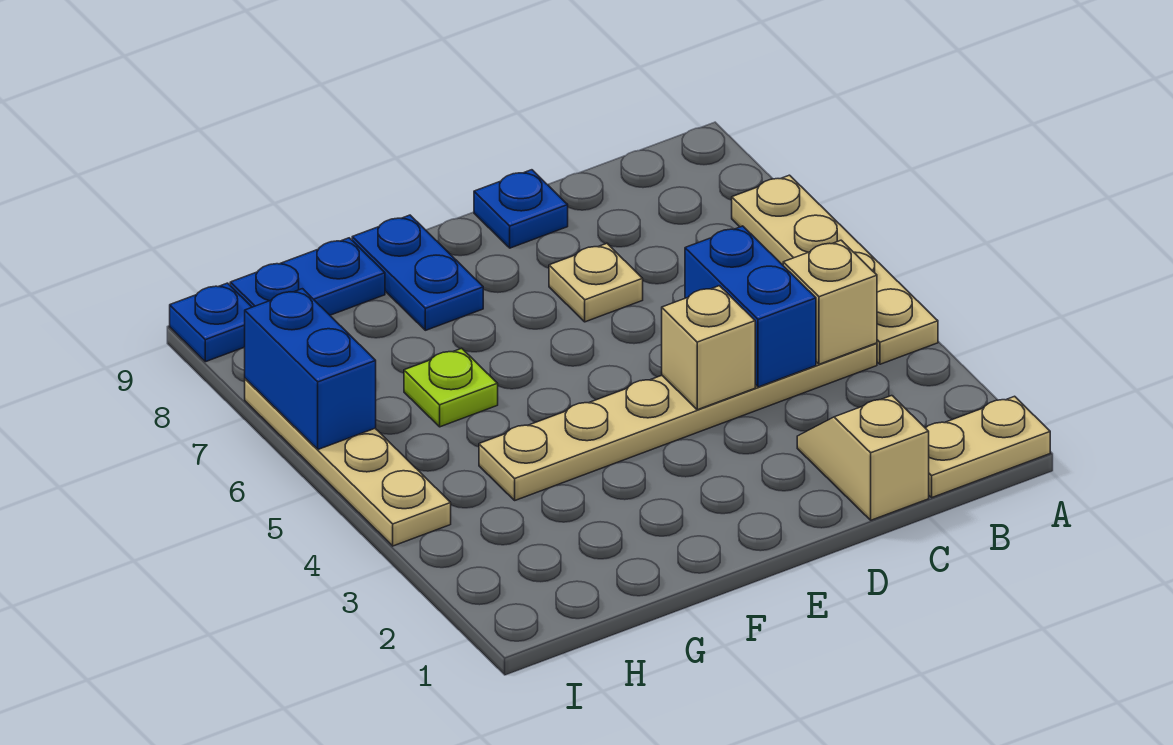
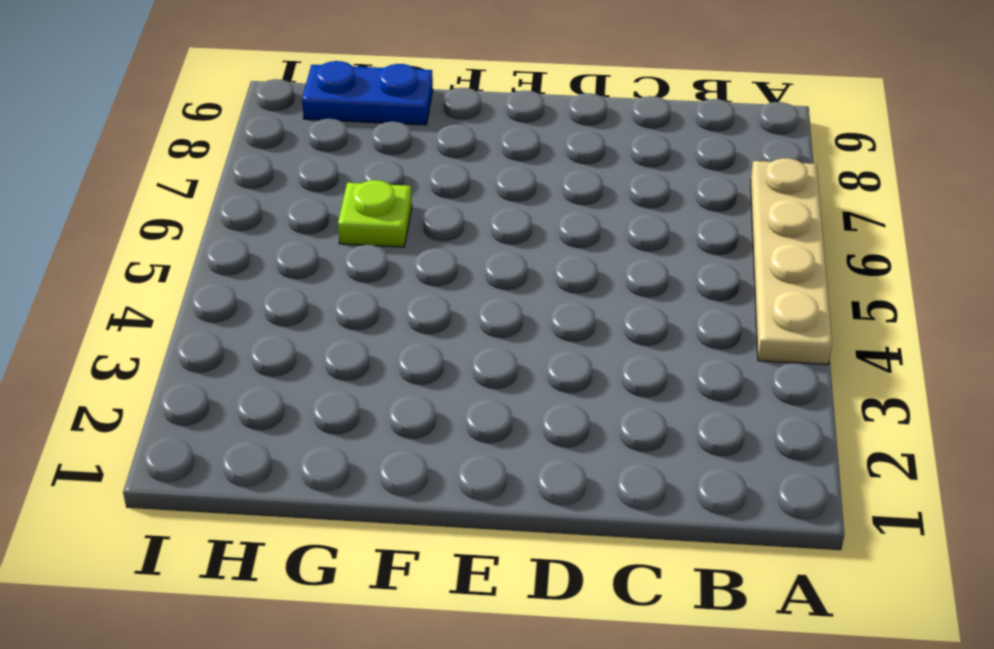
none -> tan 1x2 plate [926,396,1050,497]
none -> tan 1x6 plate [479,343,877,500]
none -> tan 1x2 slope [797,396,929,520]

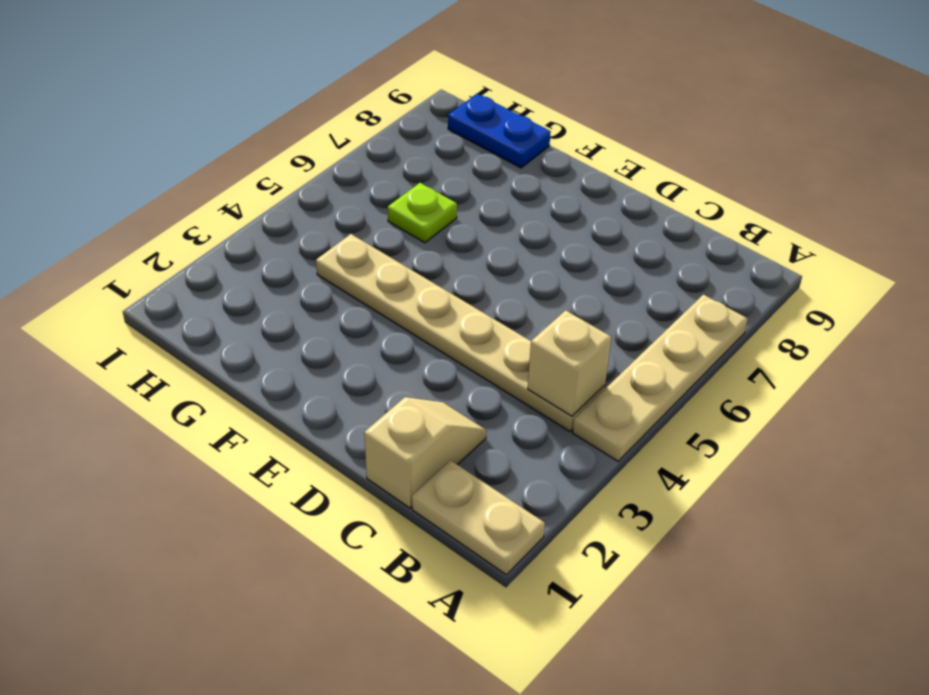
none -> tan 1x1 plate [549,243,643,322]
none -> blue 1x1 plate [474,170,568,248]
none -> blue 1x2 plate [352,215,483,330]

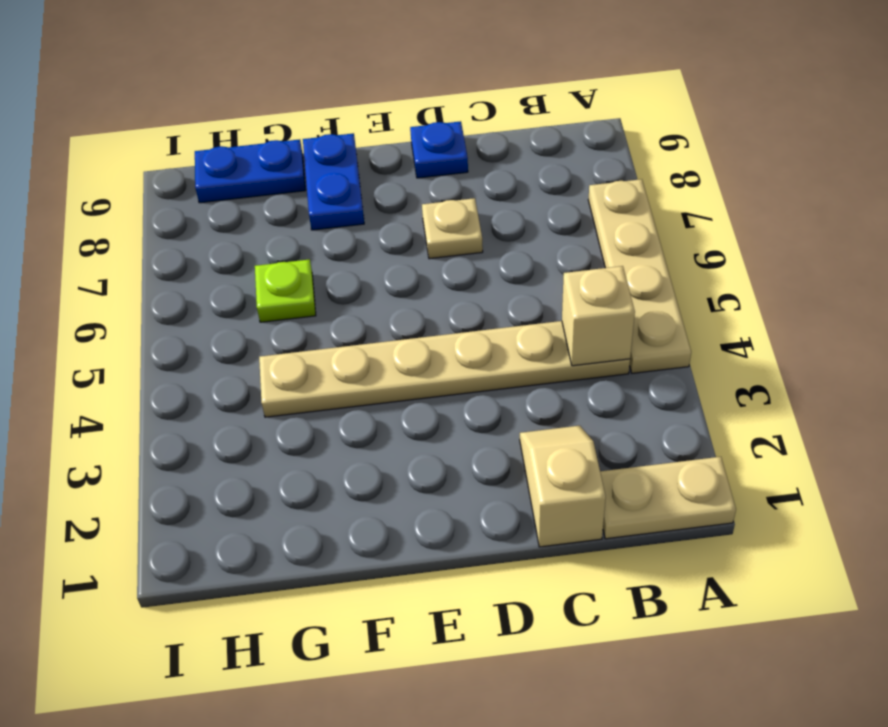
none -> tan 1x4 plate [245,379,451,546]
none -> blue 1x1 plate [170,283,252,362]
none -> blue 1x2 brick [685,226,816,387]

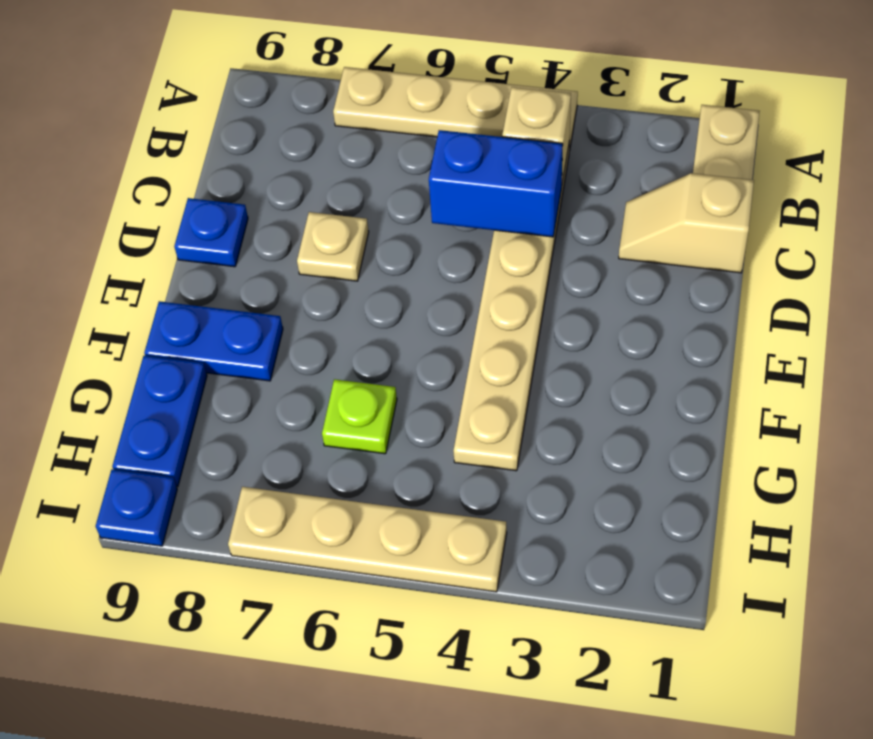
none -> tan 1x1 brick [662,286,755,410]
none -> blue 1x2 brick [245,289,376,449]

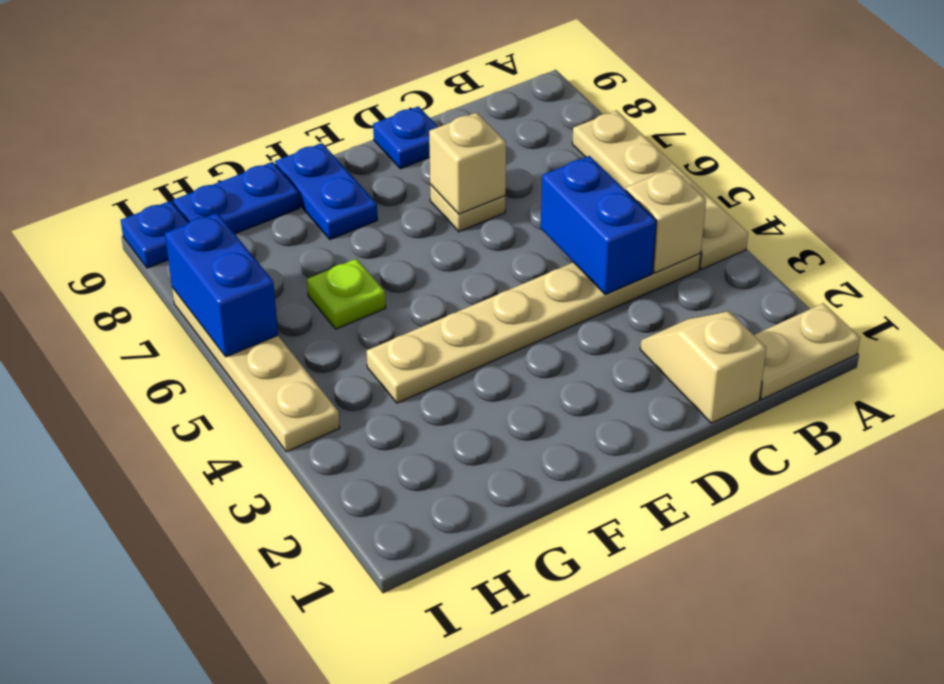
tan 1x1 brick [429,113,506,214] -> tan 1x1 brick moved to [662,286,755,410]

